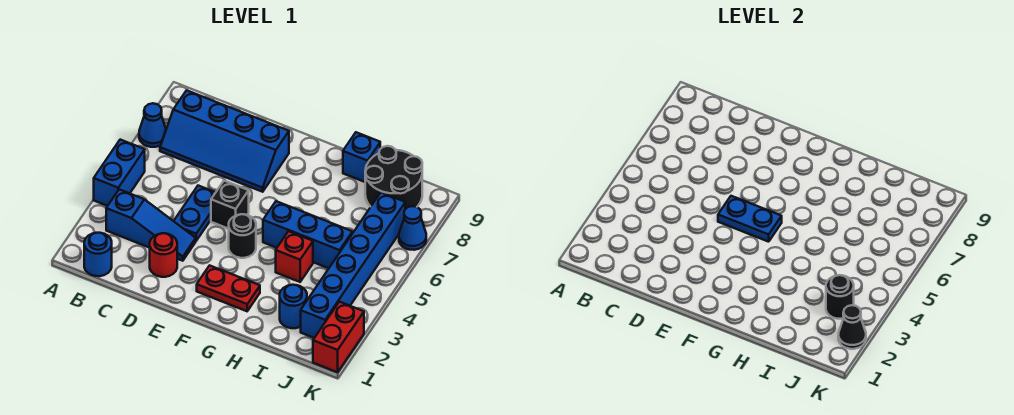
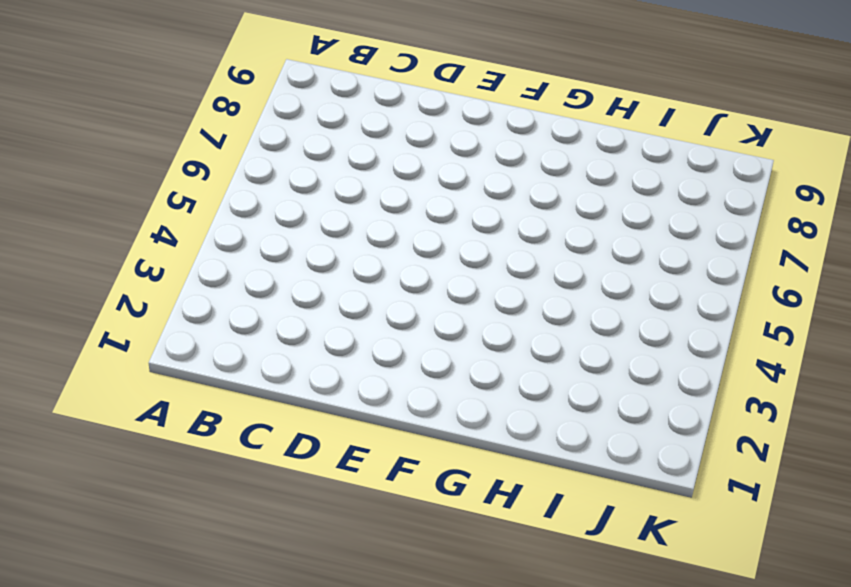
none -> blue 1x2 brick [94,140,145,206]
none -> blue 1x1 cone [139,103,166,147]
none -> blue 1x1 round brick [84,233,112,276]

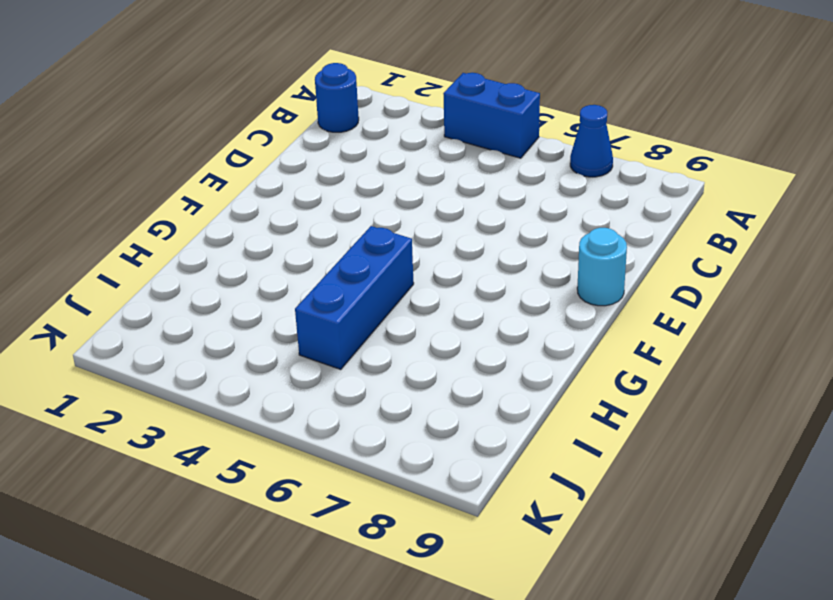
cyan 1x1 round brick [577,228,627,306] -> none
none -> blue 1x3 slope [106,189,196,261]
none -> blue 2x4 slope [160,90,289,192]
none -> red 1x1 round brick [150,233,177,277]

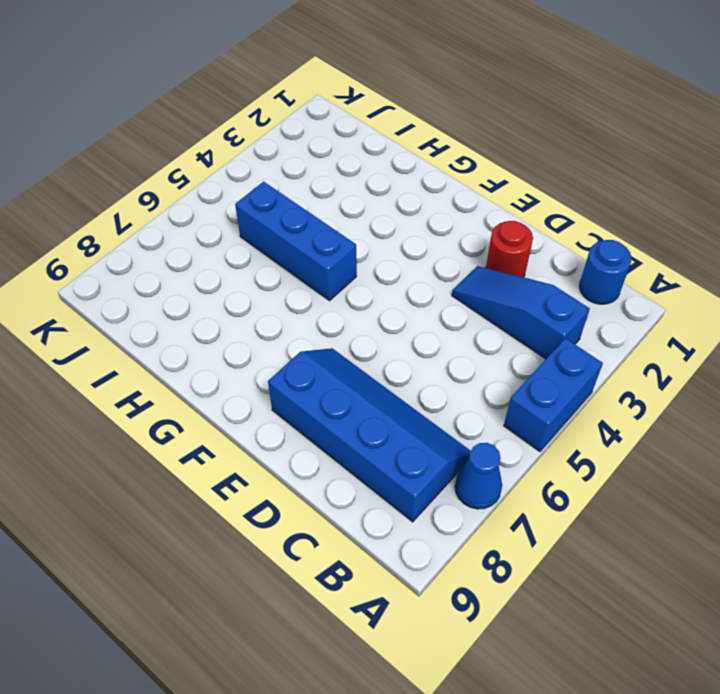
none -> blue 1x2 plate [174,186,216,241]
none -> black 1x1 brick [211,181,249,229]
none -> red 1x2 plate [197,265,260,311]

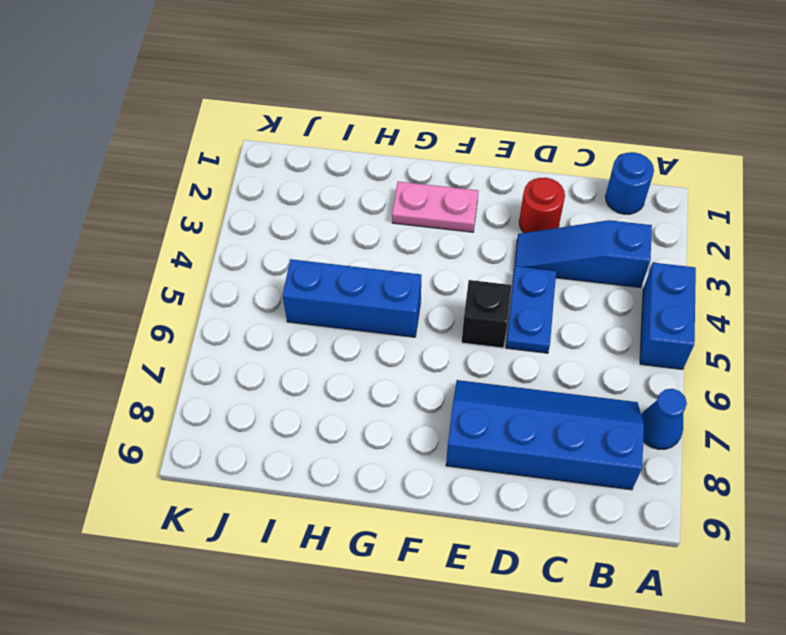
pink 1x2 plate [392,182,478,232] -> red 1x2 plate [197,265,260,311]
none -> black 1x1 round brick [229,214,256,258]
none -> red 1x1 brick [276,231,313,282]
none -> blue 1x1 brick [343,132,380,182]

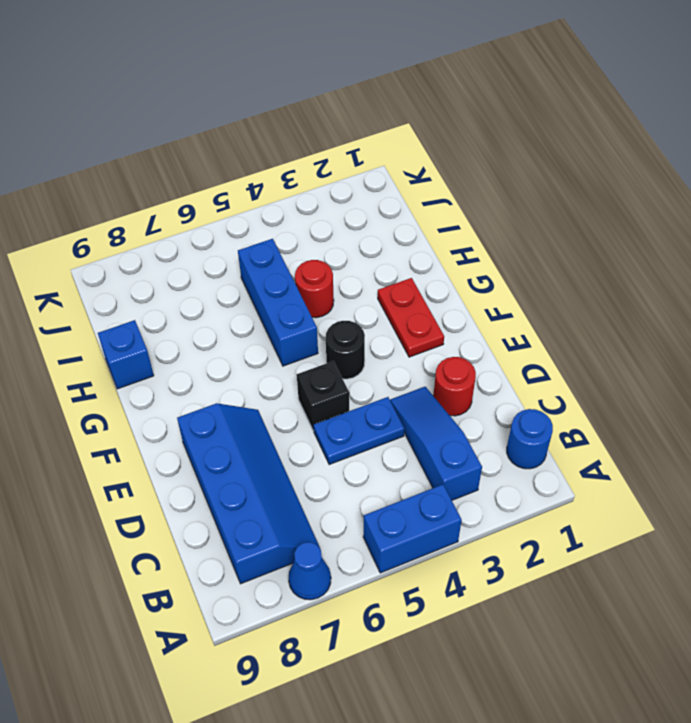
red 1x1 round brick [295,260,334,318] -> red 1x1 brick [276,231,313,282]
none -> blue 1x1 round brick [280,285,307,328]
none -> black 2x2 round brick [365,146,422,209]
none -> blue 1x6 brick [301,193,405,338]

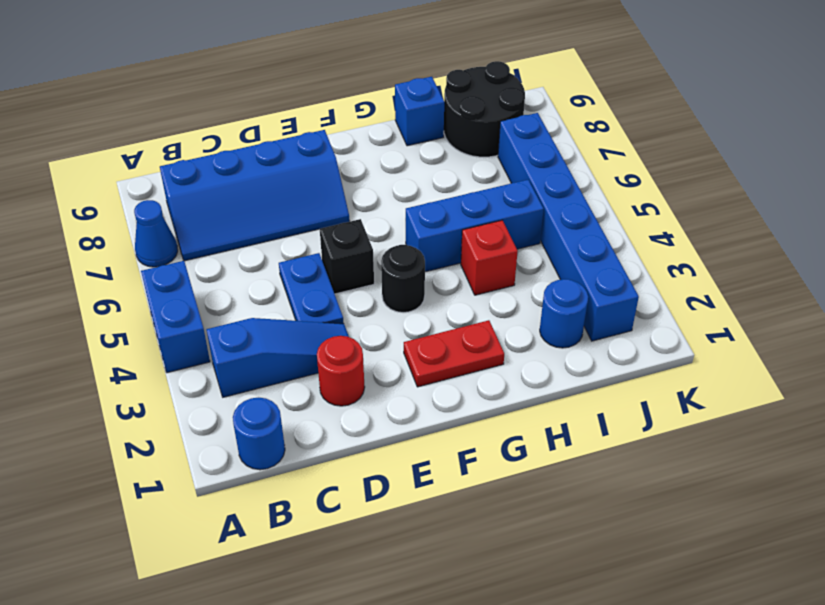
none -> red 1x2 brick [313,302,364,372]
none -> blue 1x1 cone [399,206,426,250]
none -> blue 1x2 plate [718,196,782,242]

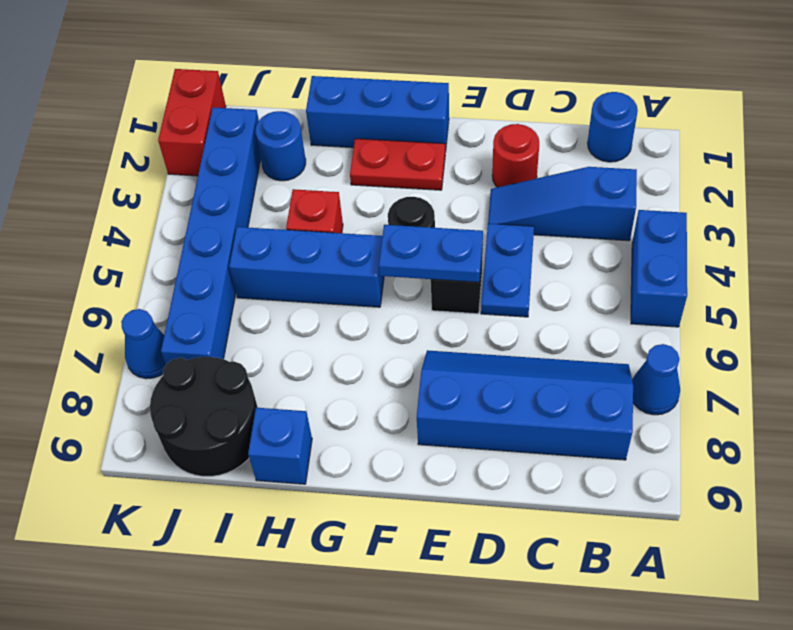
blue 1x3 brick [306,76,449,152] -> none
none -> black 1x1 round brick [826,275,854,319]
none -> black 1x1 cone [838,305,866,349]

